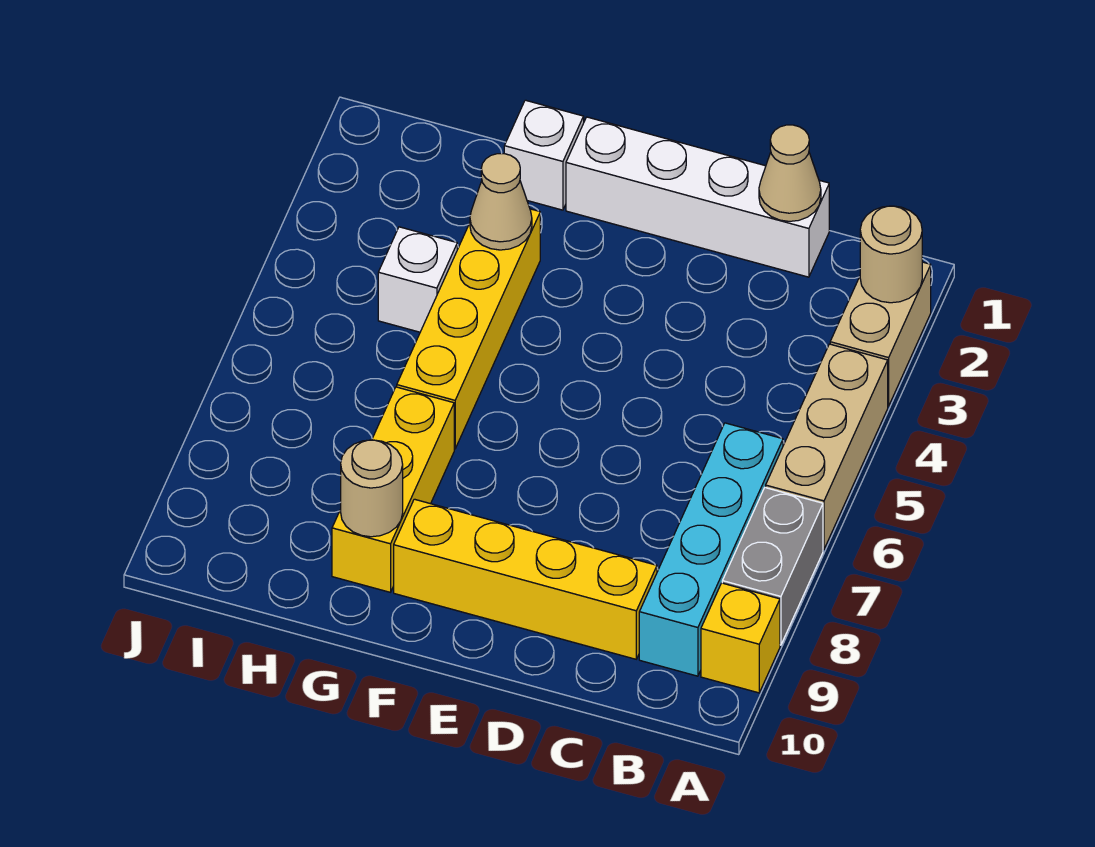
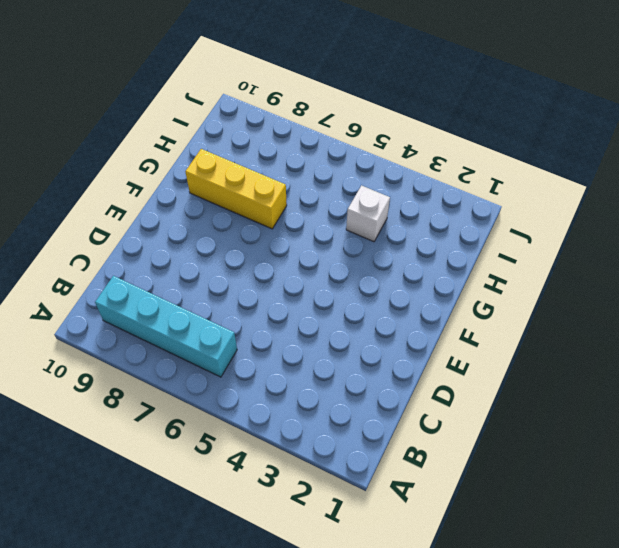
none -> tan 1x2 brick [830,262,931,406]
none -> tan 1x3 brick [766,344,888,550]
none -> grey 1x2 brick [722,488,823,645]

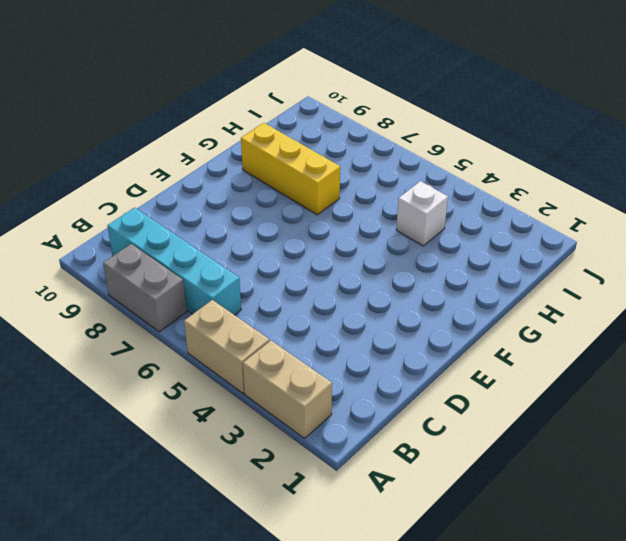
tan 1x2 brick [184,300,269,394] -> tan 1x3 brick [766,344,888,550]
none -> yellow 1x1 brick [701,583,780,693]
none -> white 1x4 brick [566,117,829,277]
none -> yellow 1x4 brick [394,499,657,659]

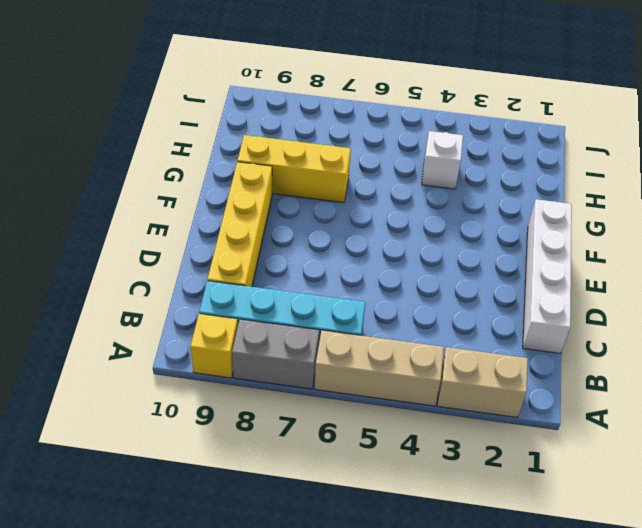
none -> white 1x1 brick [504,100,584,210]
none -> yellow 1x4 brick [397,209,540,449]
none -> tan 1x1 round brick [860,206,922,303]

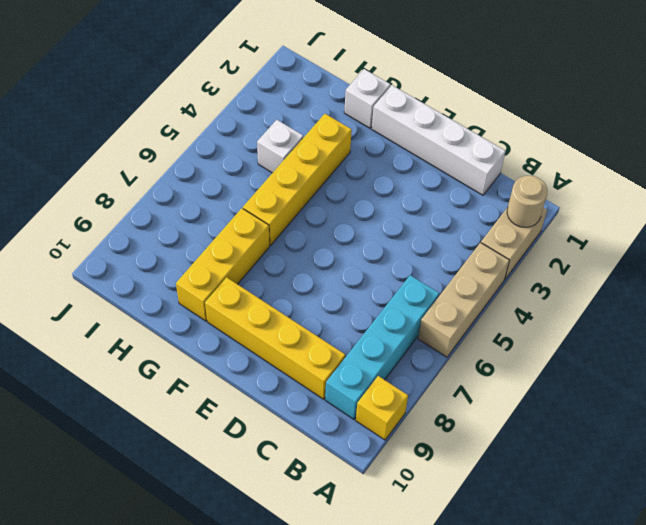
none -> grey 1x2 brick [722,488,823,645]
none -> tan 1x1 cone [759,125,821,221]
none -> tan 1x1 cone [470,154,532,250]

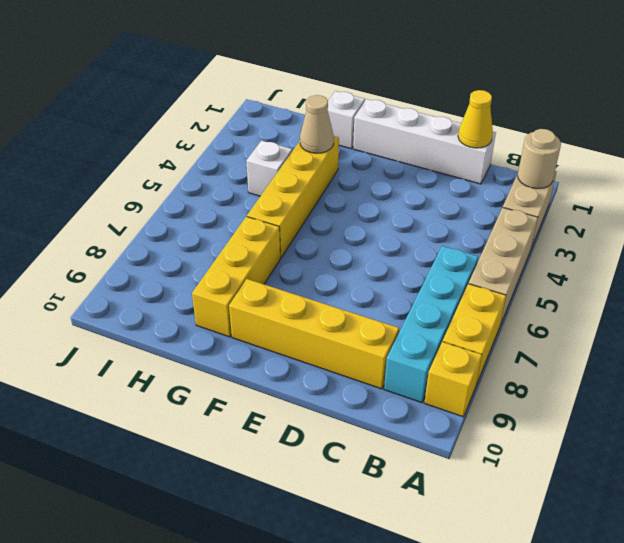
yellow 1x2 brick [443,284,506,385] -> grey 1x2 brick [722,488,823,645]
yellow 1x1 cone [458,90,493,148] -> tan 1x1 cone [759,125,821,221]
none -> tan 1x1 round brick [341,440,403,537]

